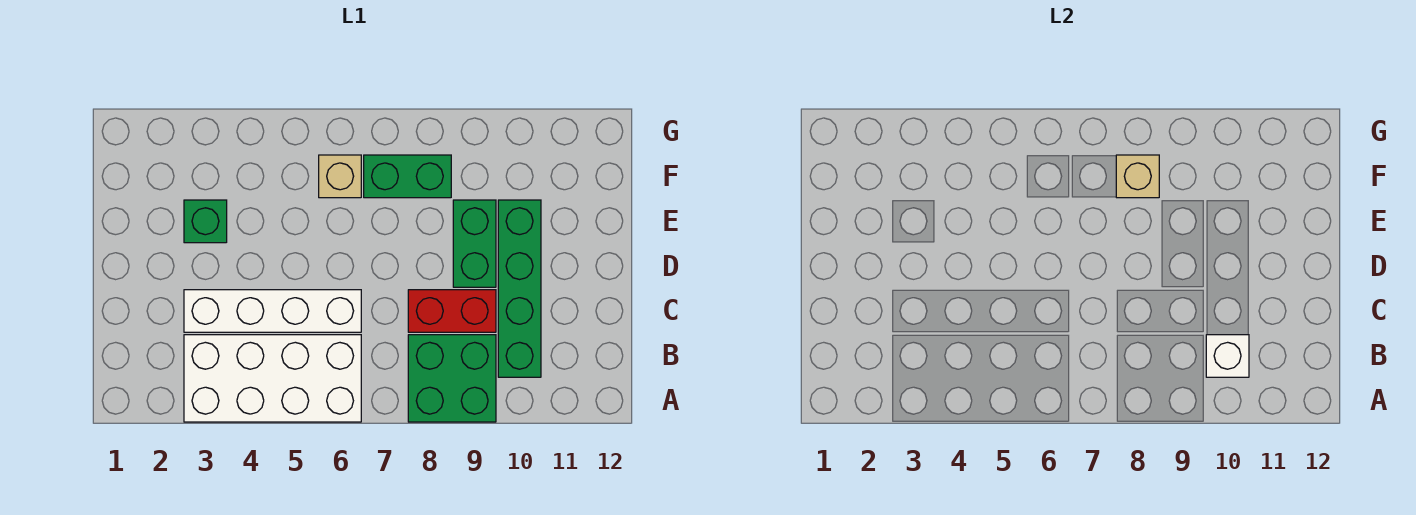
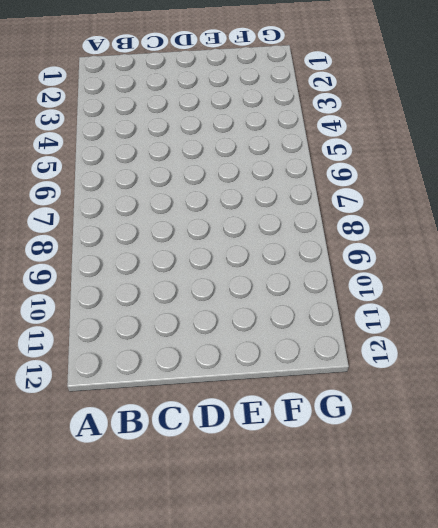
none -> white 2x4 brick [184,335,361,422]
none -> green 2x2 brick [408,335,496,422]

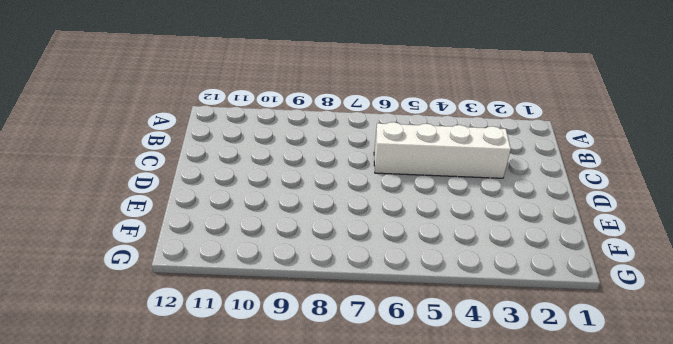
none -> white 2x4 brick [184,335,361,422]
none -> green 2x2 brick [408,335,496,422]

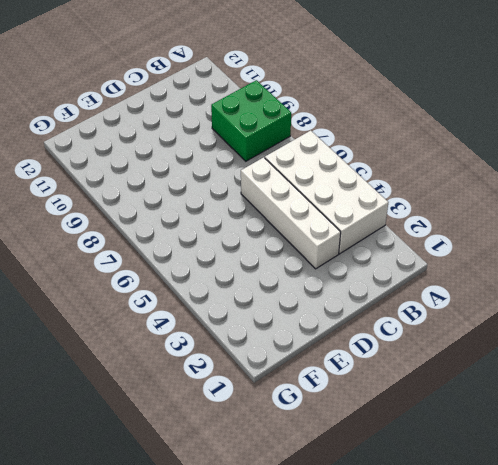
none -> green 1x4 brick [498,200,541,377]
none -> red 1x2 brick [408,290,496,332]

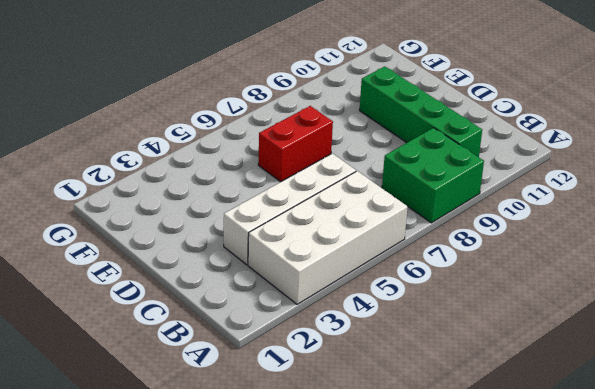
red 1x2 brick [258,106,333,182] -> red 1x2 brick moved to [408,290,496,332]
none -> green 1x2 brick [453,200,496,287]
none -> green 1x1 brick [184,200,227,243]

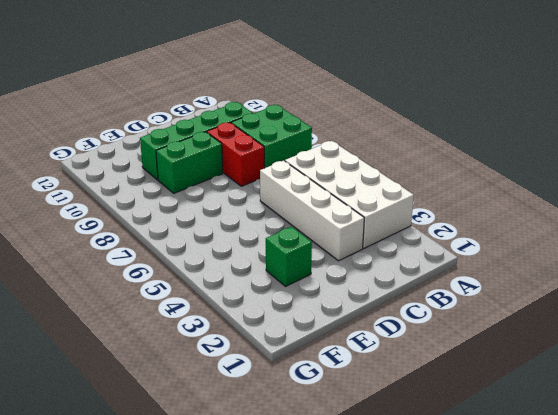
none -> tan 1x1 brick [319,155,361,198]
none -> green 1x2 brick [364,155,451,198]

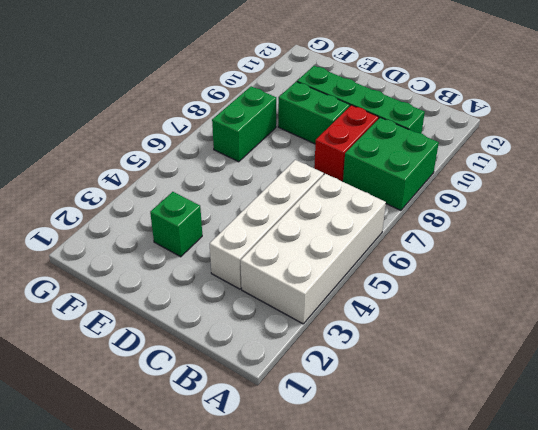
none -> tan 1x1 brick [319,155,361,198]
none -> white 1x1 brick [1206,335,1249,377]

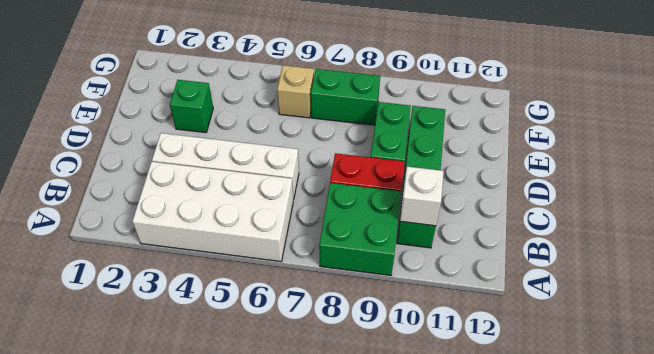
none -> tan 1x1 brick [1116,155,1159,198]

